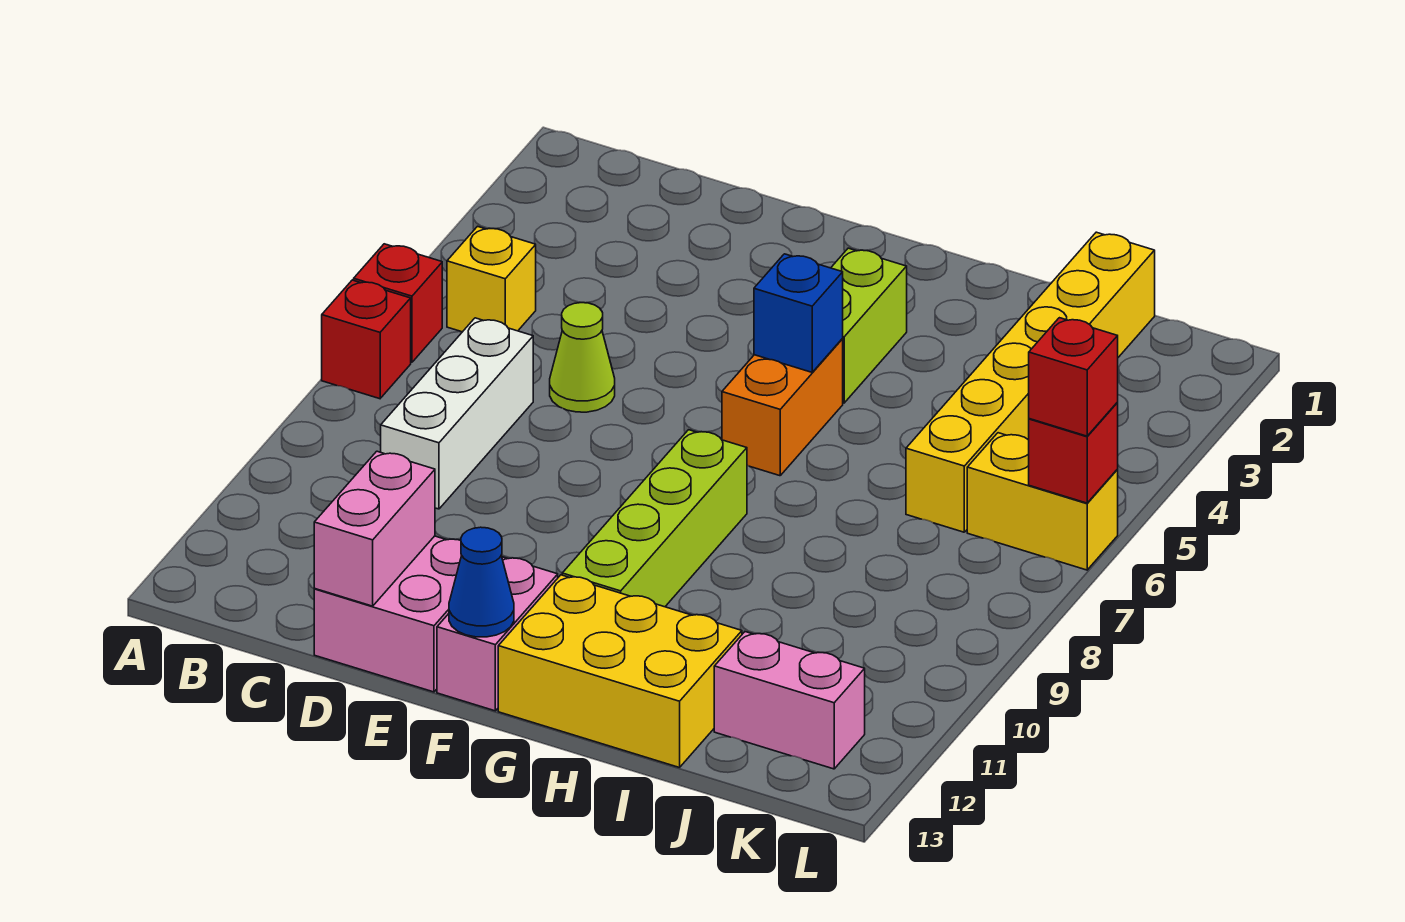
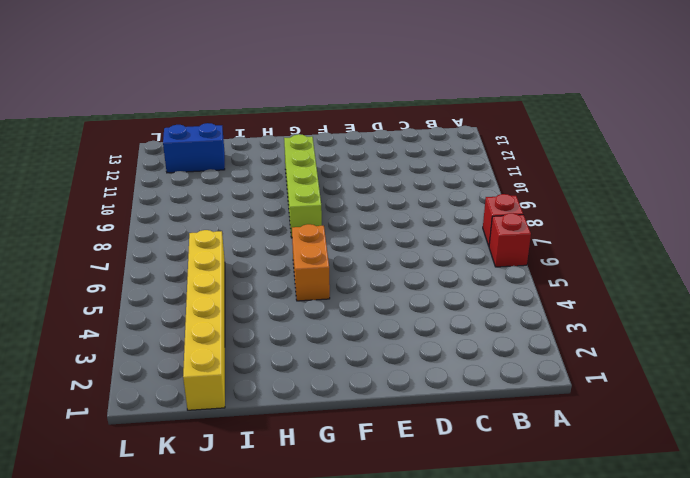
blue 1x2 brick [163,123,225,173] -> pink 1x2 brick [714,632,865,769]
none -> yellow 1x1 brick [447,226,536,332]
none -> white 1x3 brick [381,318,533,509]
none -> lime 1x1 cone [550,303,615,412]

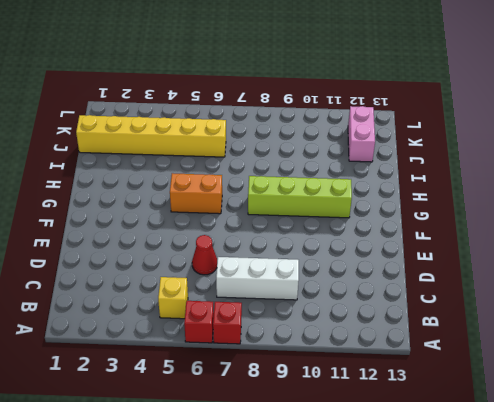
red 1x1 cone [192,235,217,275] -> lime 1x1 cone [550,303,615,412]
none -> pink 2x2 brick [314,536,462,692]
none -> pink 1x2 brick [437,557,558,711]
none -> lime 1x2 brick [831,248,907,403]

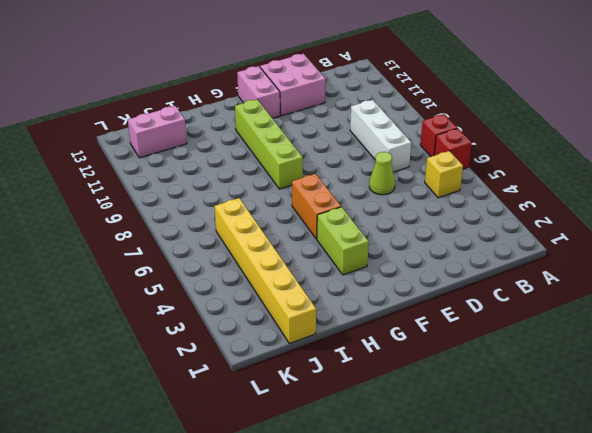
none -> yellow 2x3 brick [498,575,742,768]
none -> yellow 1x2 brick [967,433,1118,570]
none -> pink 1x2 brick [314,451,435,606]

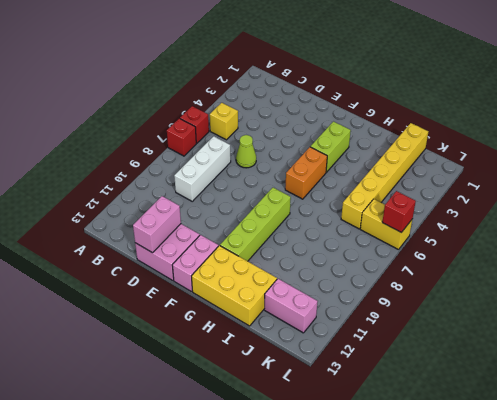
none -> blue 1x1 cone [449,527,514,637]
none -> blue 1x1 brick [754,254,843,372]
none -> red 1x1 brick [1029,318,1118,436]

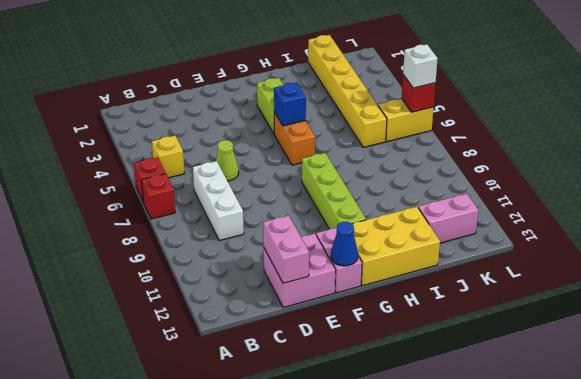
white 1x1 brick [403,44,438,88] -> red 1x1 brick [1029,318,1118,436]

